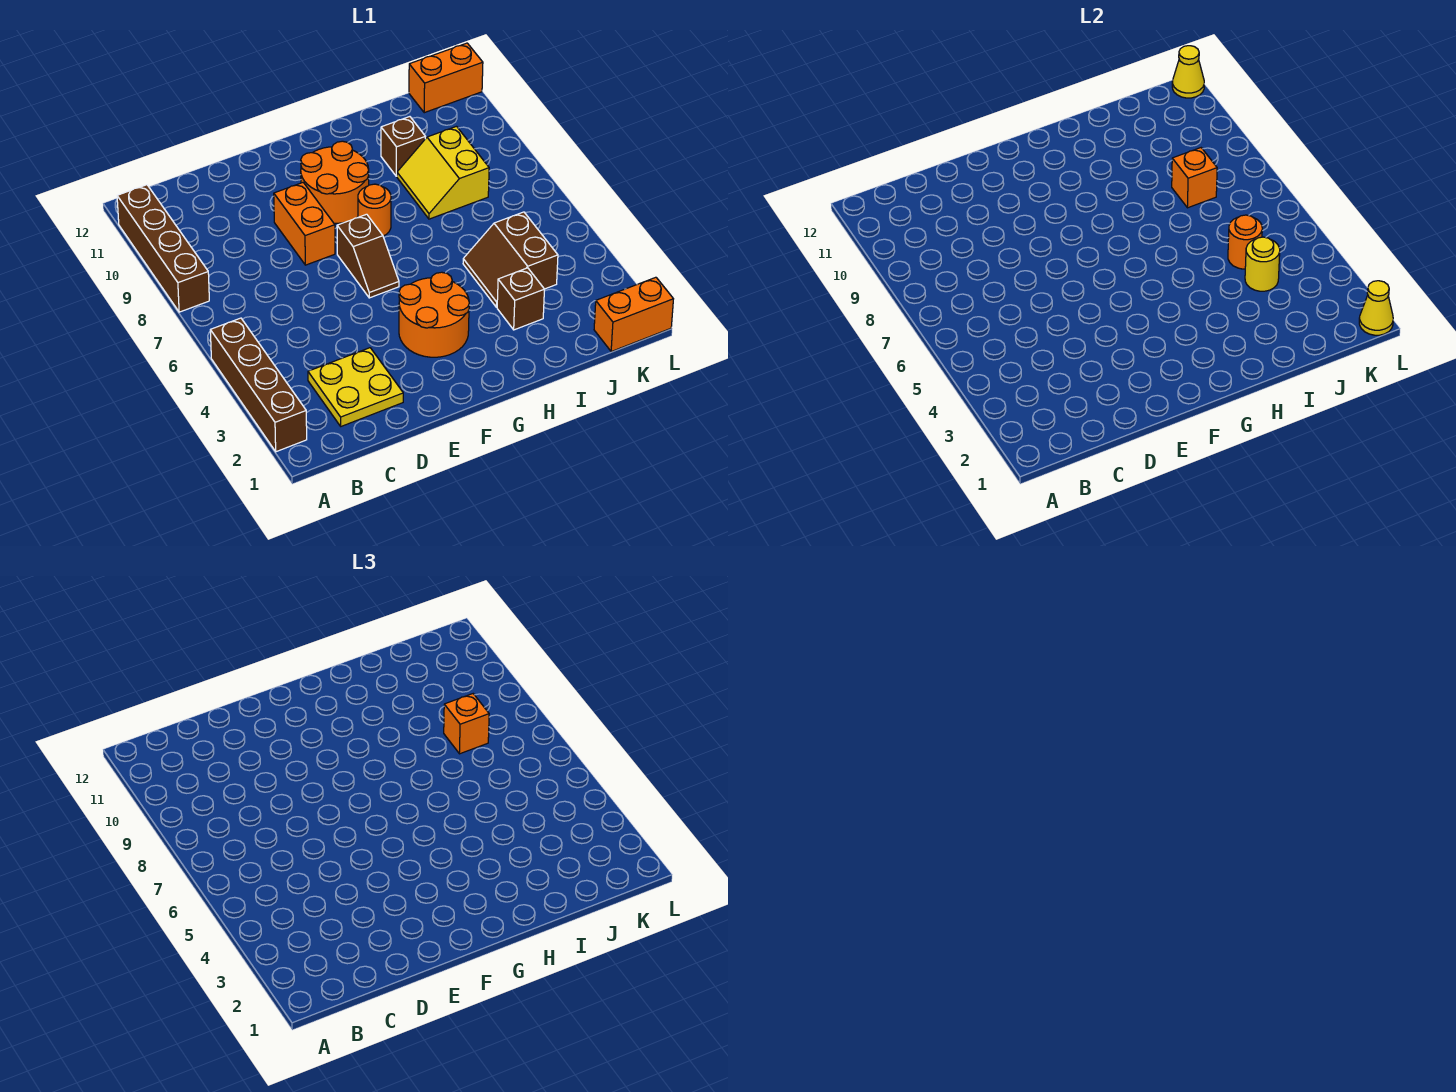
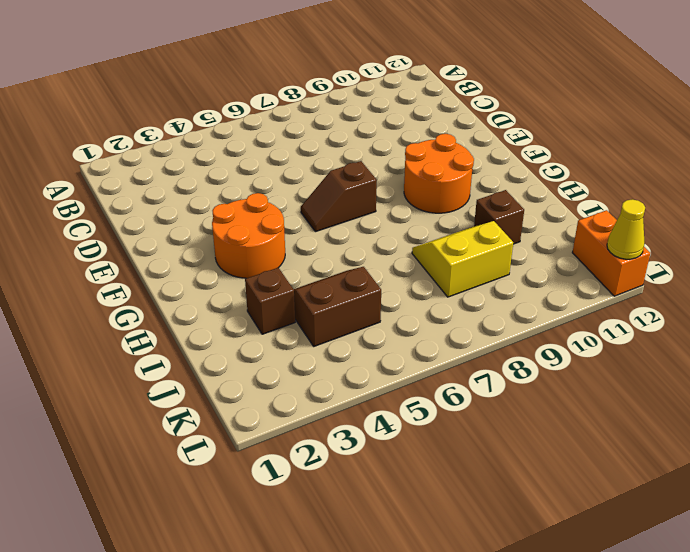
none -> brown 1x4 brick [210,318,307,452]
none -> brown 1x4 brick [117,185,209,312]
none -> yellow 2x2 plate [308,348,403,426]

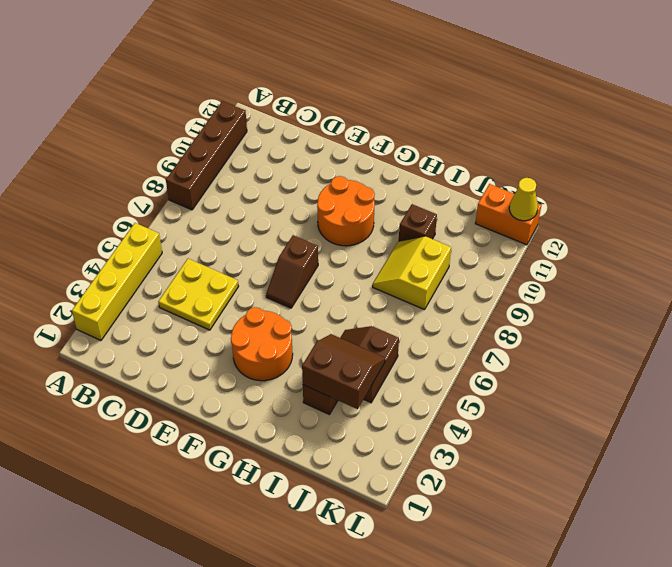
yellow 1x4 brick [72,223,162,340] -> brown 1x4 brick [210,318,307,452]
yellow 2x2 plate [158,259,239,330] -> yellow 2x2 plate moved to [308,348,403,426]
brown 2x2 slope [302,334,386,409] -> yellow 1x1 round brick [1245,237,1280,291]
none -> orange 1x2 brick [274,183,335,265]
none -> orange 1x1 round brick [358,184,391,236]
none -> orange 1x2 brick [594,277,673,351]

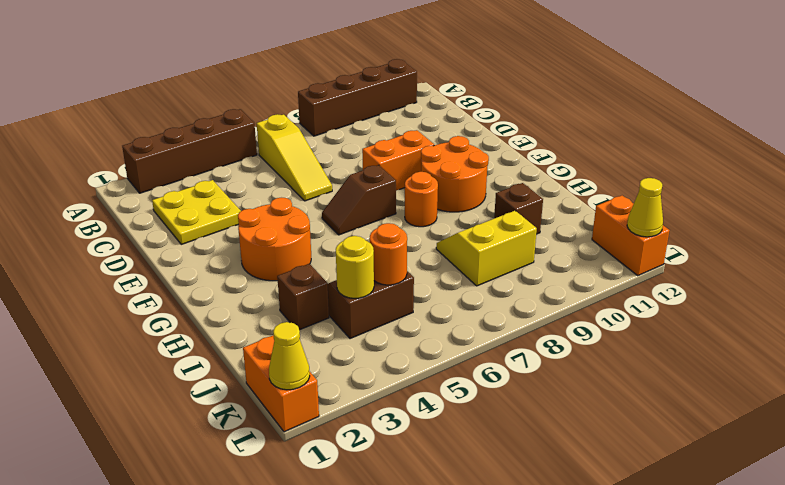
yellow 1x3 slope [257,114,332,201] -> none
none -> orange 1x1 brick [1172,148,1217,208]
none -> orange 1x1 brick [444,694,489,754]

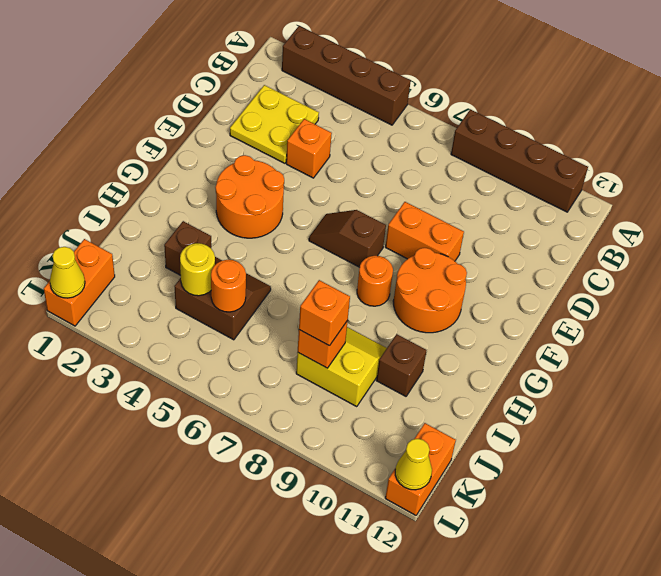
orange 1x1 brick [286,119,332,178] -> none

